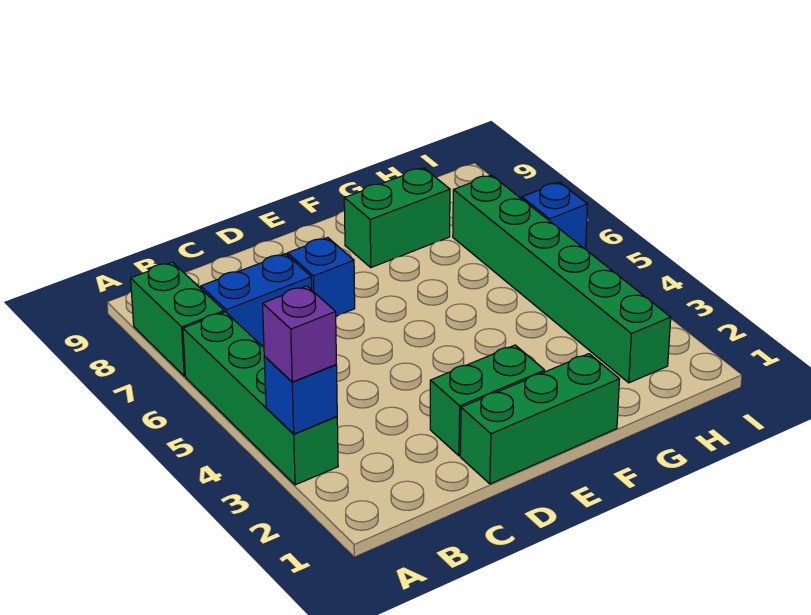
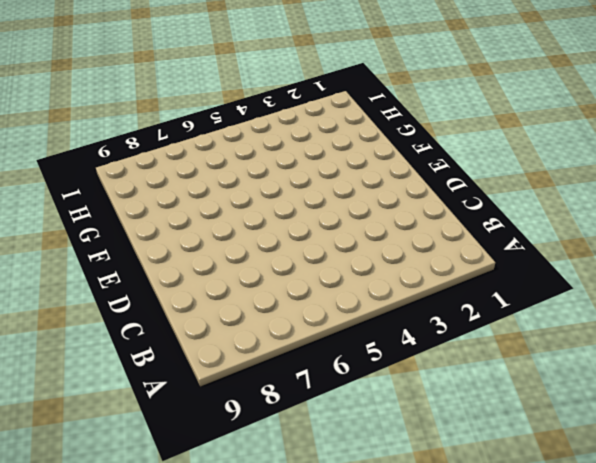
none -> green 1x4 brick [183,312,338,485]
none -> green 1x2 brick [131,262,224,376]

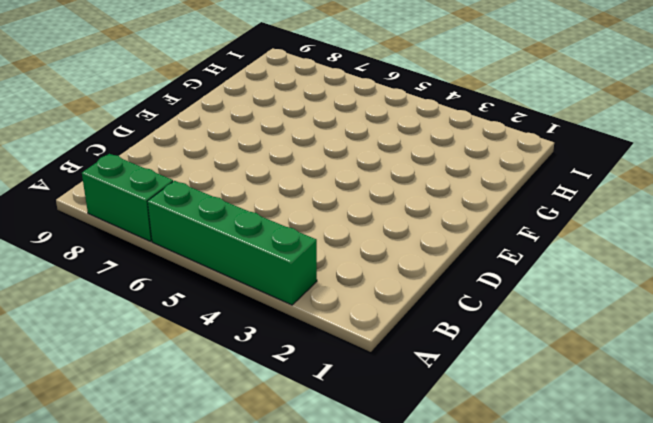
none -> blue 1x2 brick [201,254,312,346]
none -> green 1x3 brick [460,354,619,484]

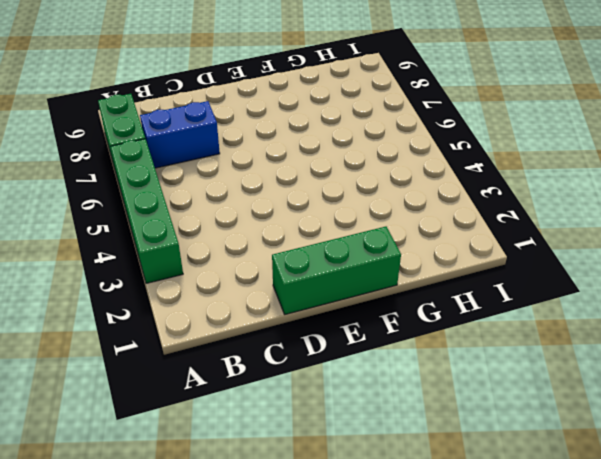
none -> green 1x2 brick [430,345,545,456]
none -> blue 1x1 brick [287,238,355,316]

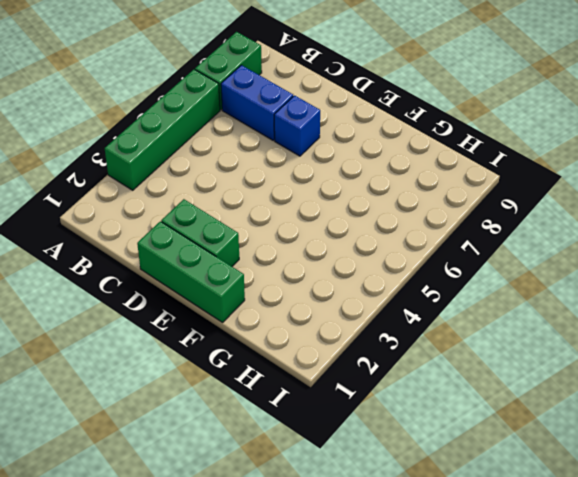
none -> green 1x2 brick [344,168,450,267]
none -> green 1x6 brick [453,175,671,383]

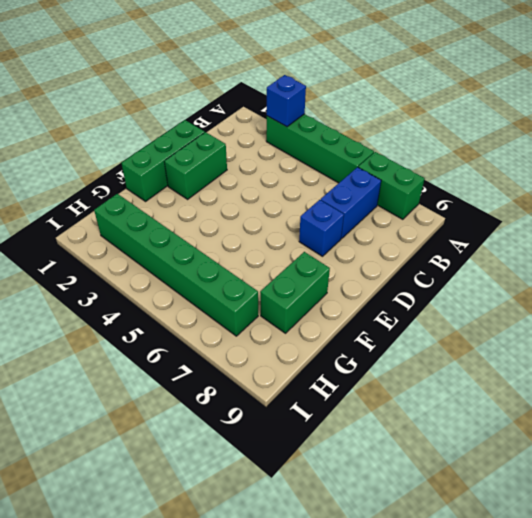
none -> blue 1x1 brick [522,182,588,249]
none -> purple 1x1 brick [263,286,336,382]

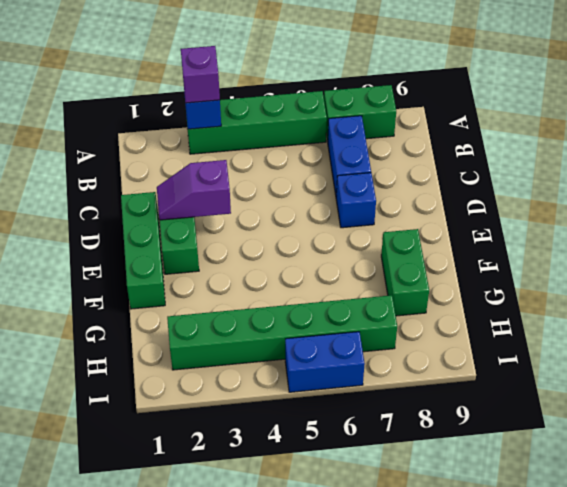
purple 1x2 slope [157,160,231,220] -> none
blue 1x2 brick [285,332,365,392] -> blue 1x1 brick [522,182,588,249]

